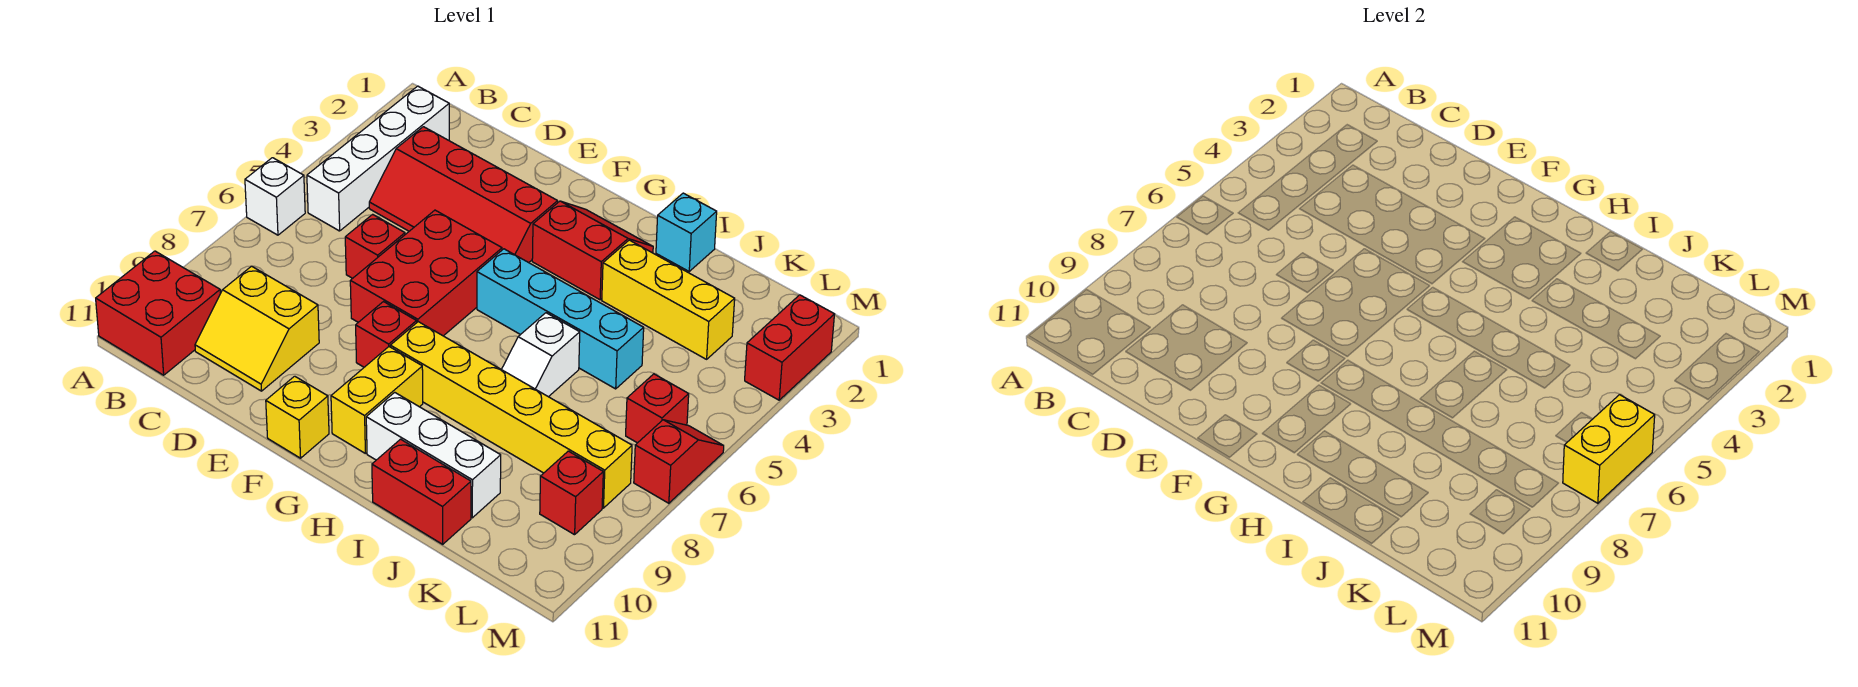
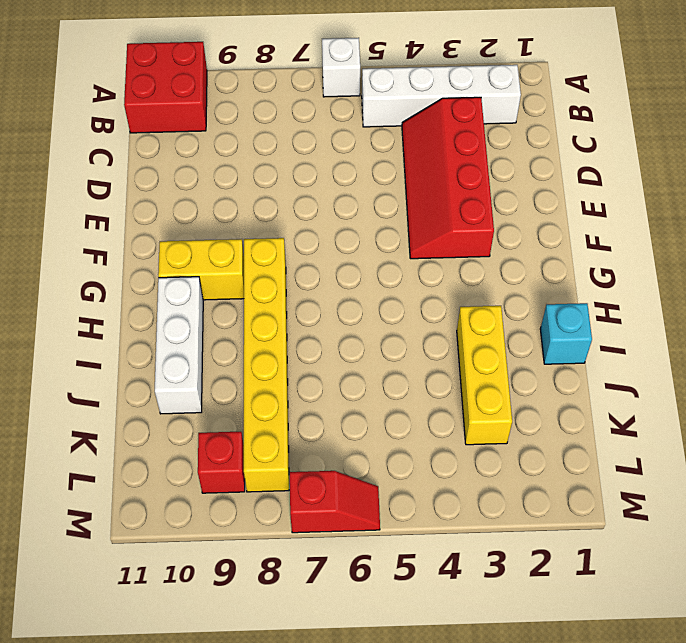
none -> yellow 2x2 slope [195,266,319,391]
none -> red 1x1 brick [345,214,405,278]
none -> red 2x3 brick [350,210,502,336]

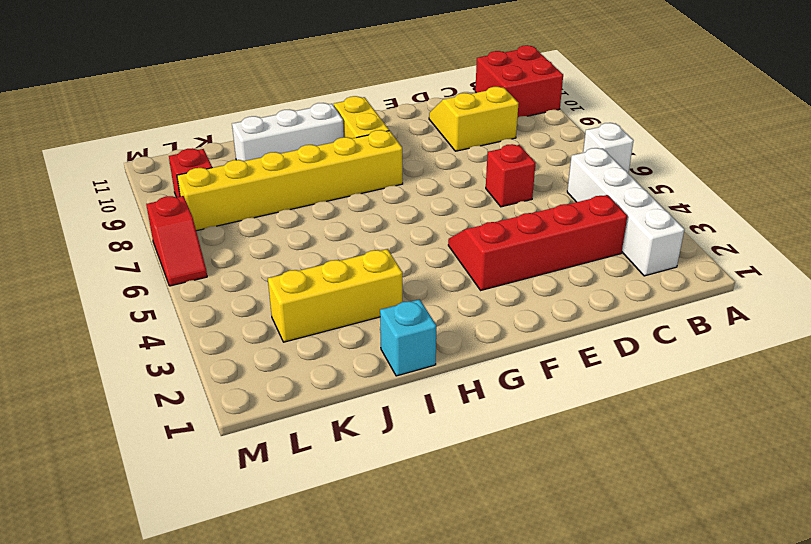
none -> red 2x3 brick [350,210,502,336]
none -> red 1x1 brick [356,302,417,367]
none -> yellow 1x1 brick [266,376,329,458]

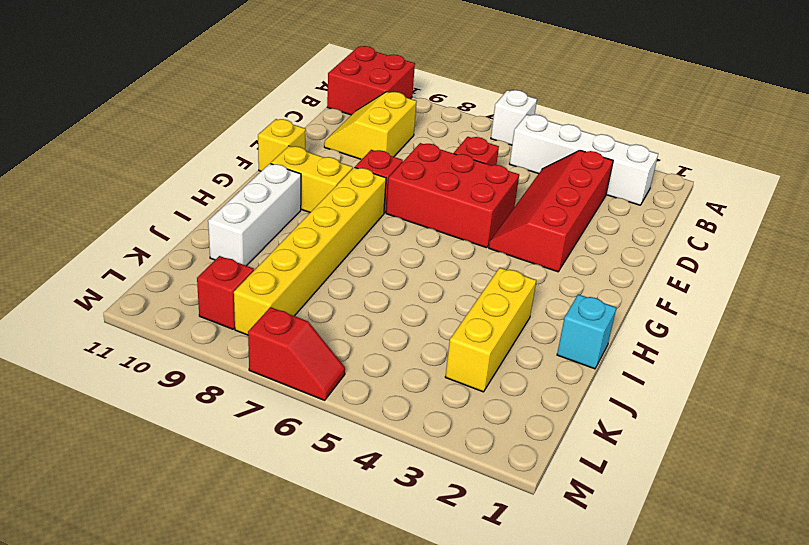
none -> red 2x2 slope [532,201,653,300]
none -> cyan 1x4 brick [477,249,644,389]
none -> white 1x2 slope [501,313,580,397]

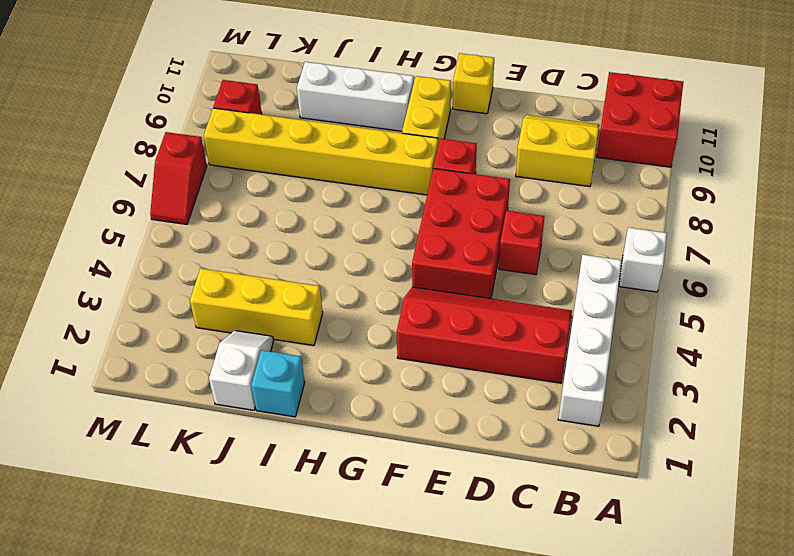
white 1x2 slope [209,331,273,410] -> white 1x2 slope moved to [501,313,580,397]
none -> red 2x2 slope [532,201,653,300]
none -> cyan 1x4 brick [477,249,644,389]
none -> red 1x2 brick [372,439,471,544]

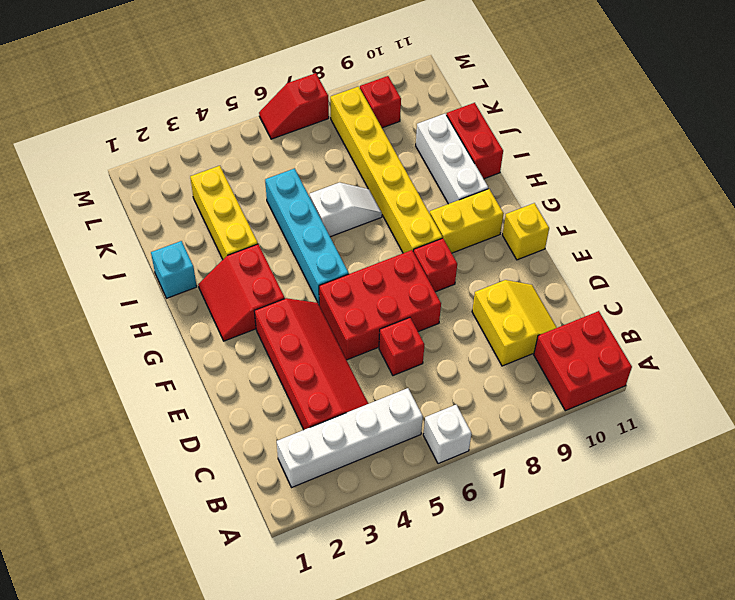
none -> red 1x1 brick [626,374,689,443]
none -> red 1x2 brick [745,295,835,400]
none -> yellow 1x2 brick [1563,395,1655,503]

